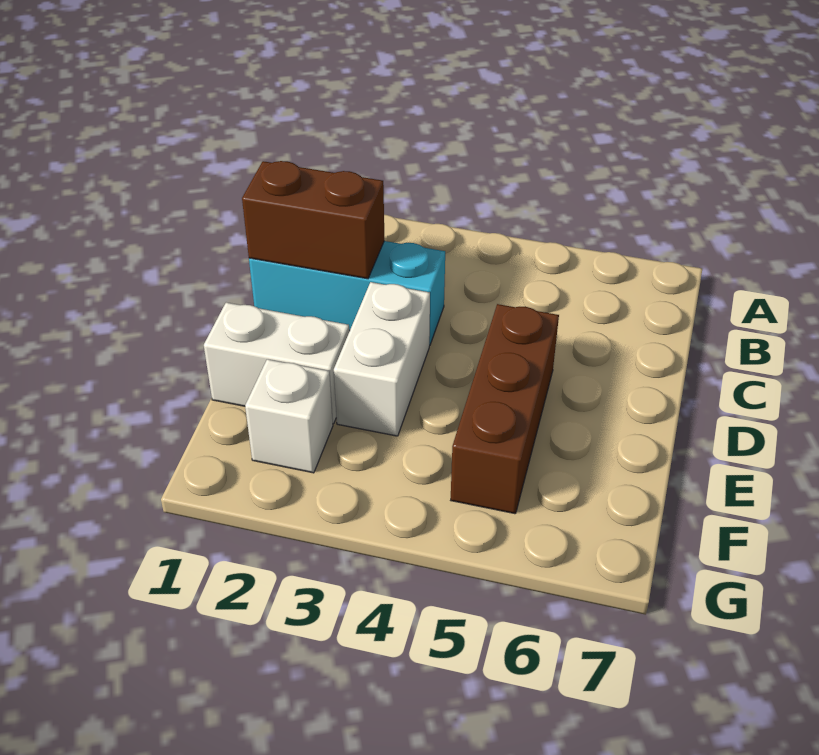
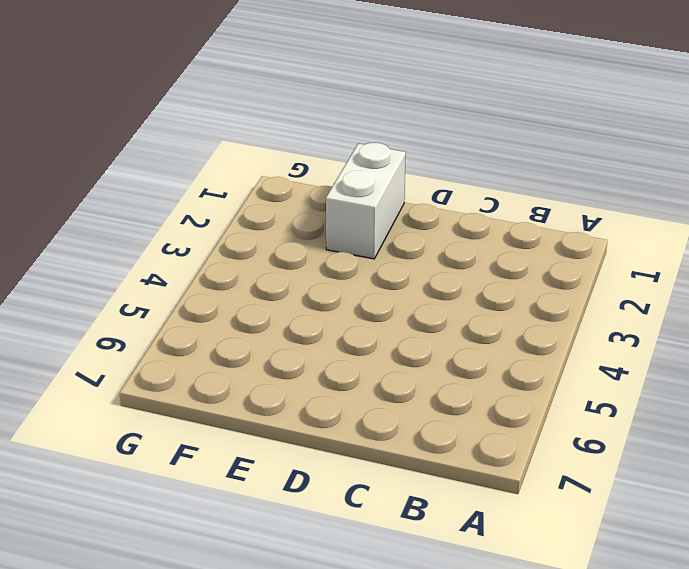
none -> cyan 1x3 brick [249,241,445,345]
none -> white 1x2 brick [334,282,430,436]

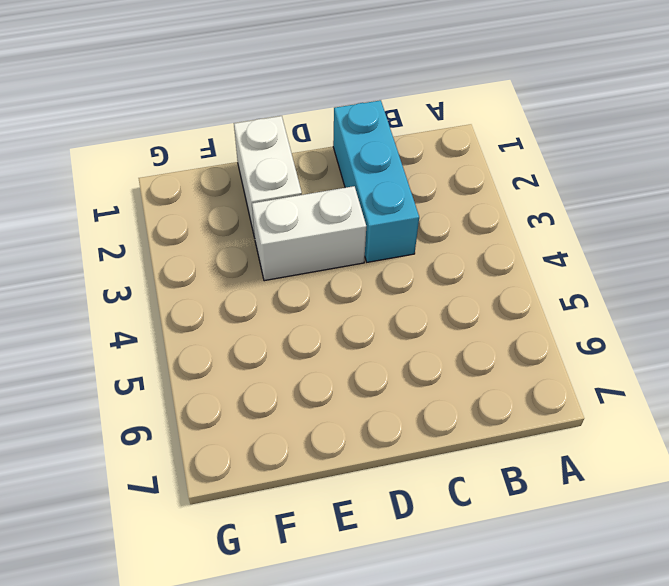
none -> brown 1x3 brick [451,304,559,514]
none -> white 1x1 brick [245,359,333,473]

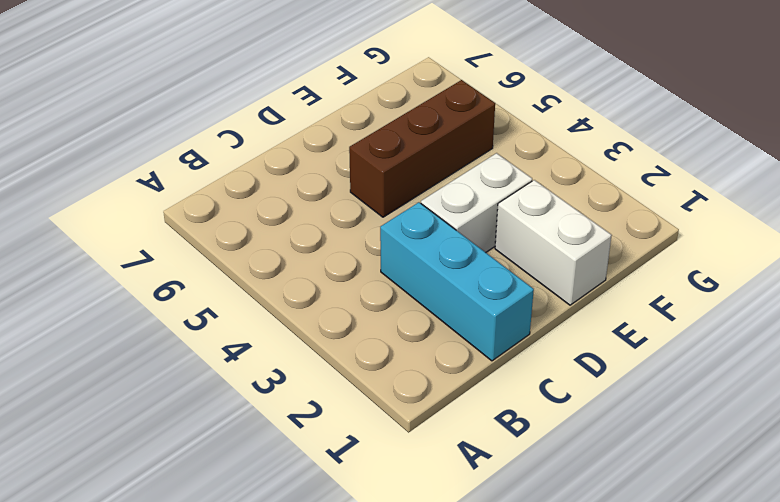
none -> white 1x1 brick [245,359,333,473]
none -> brown 1x2 brick [242,161,384,279]

